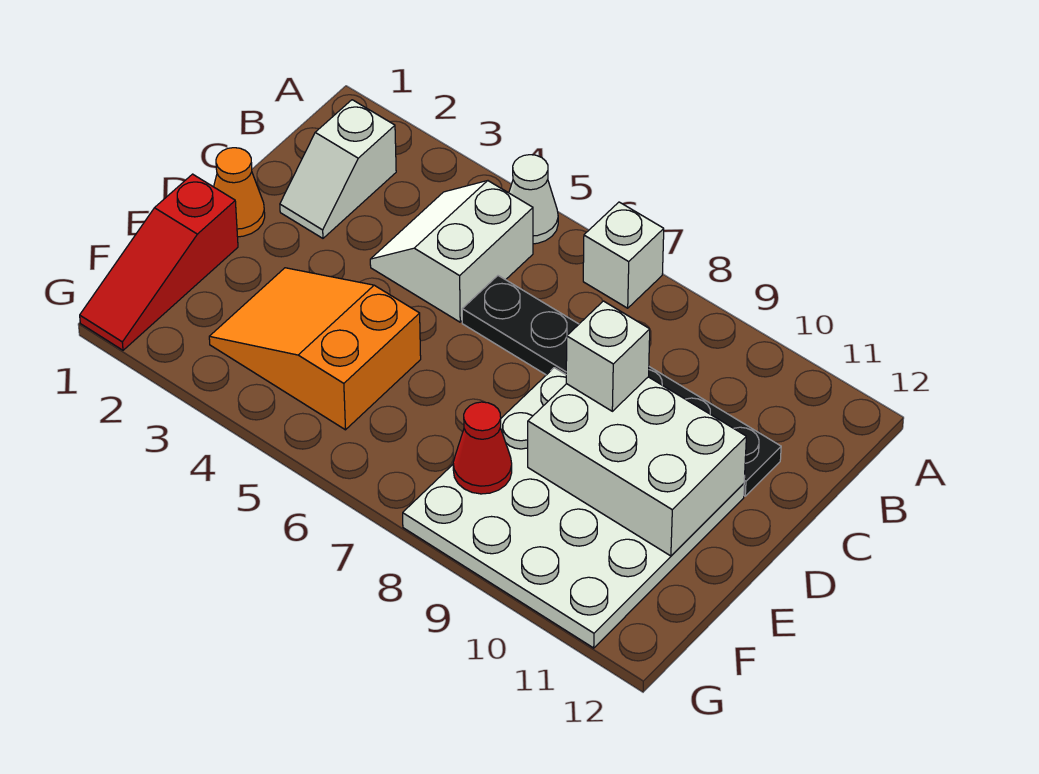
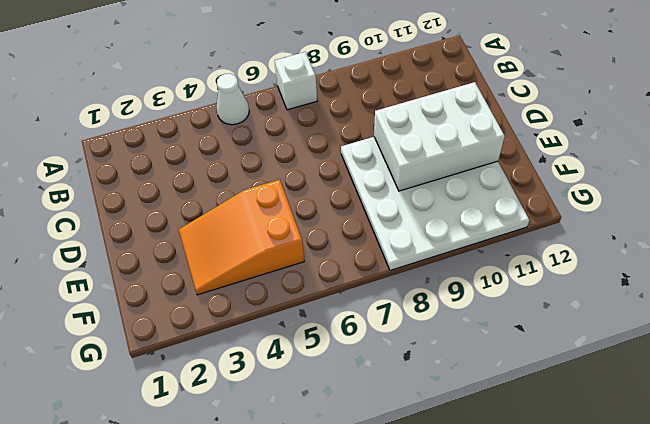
none -> white 1x2 slope [280,100,396,238]
none -> white 2x2 slope [370,181,533,322]
none -> black 1x6 plate [462,276,781,496]

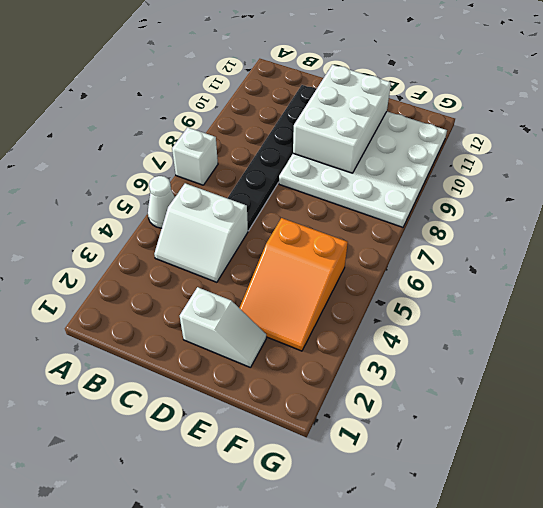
white 1x2 slope [180,287,266,368] -> white 1x2 slope moved to [280,100,396,238]
none -> orange 1x1 cone [214,148,265,237]
none -> red 1x3 slope [80,174,238,350]
none -> red 1x1 cone [453,402,512,494]

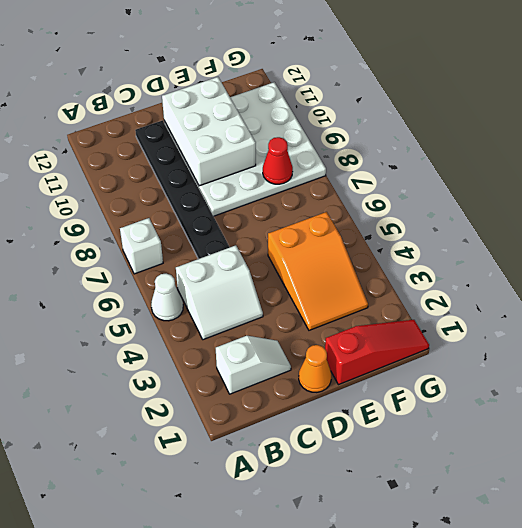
none -> white 1x1 brick [566,301,650,411]

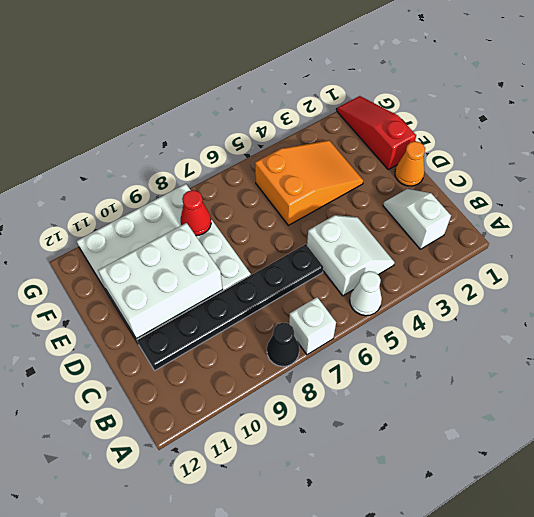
black 1x1 cone [267,323,299,367] -> none
none -> white 1x1 brick [566,301,650,411]

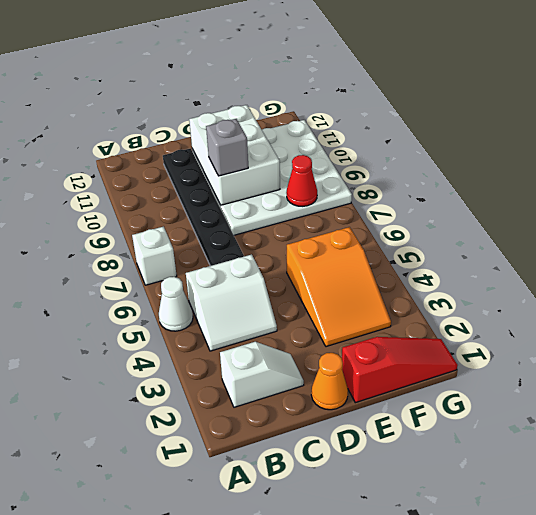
grey 1x1 brick [206,119,248,176] -> white 1x1 brick [566,301,650,411]

